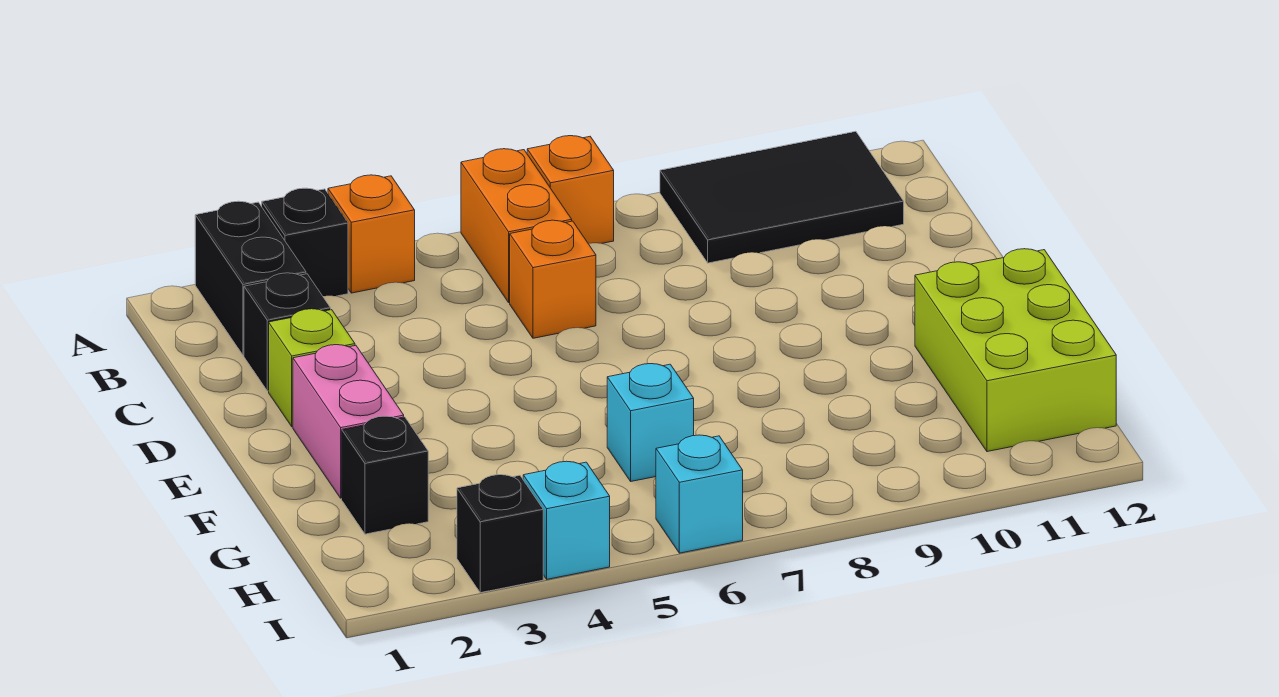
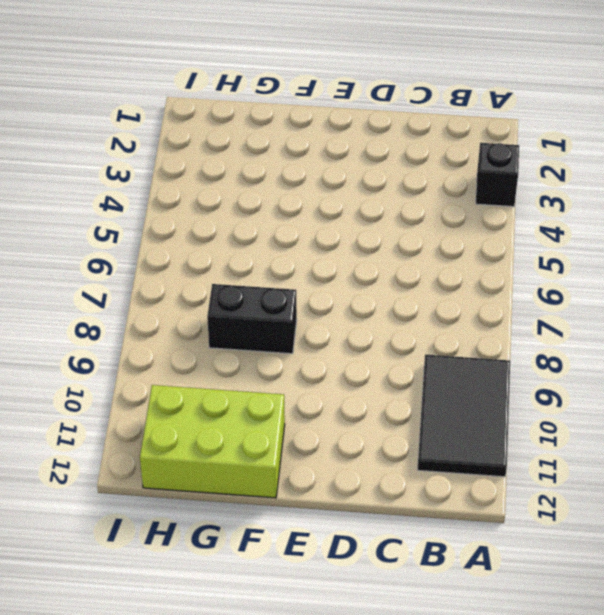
black 1x2 brick [207,284,297,354] -> black 1x2 brick moved to [195,201,306,355]
none -> orange 1x1 brick [328,175,415,293]
none -> orange 1x2 brick [461,149,572,302]
none -> orange 1x1 brick [527,136,614,243]

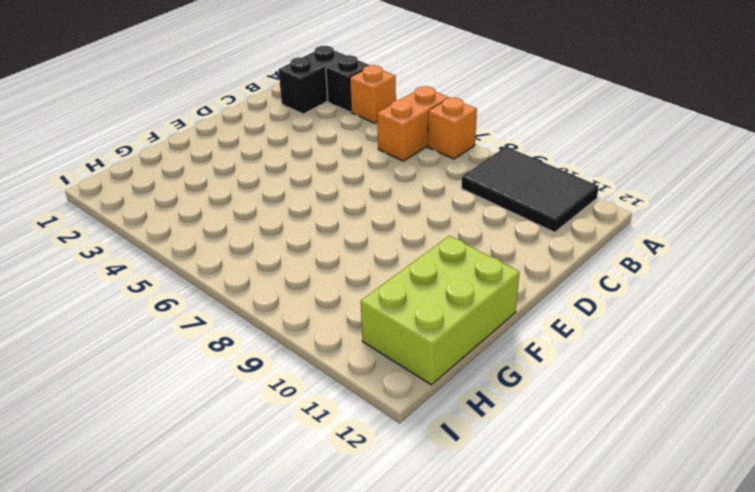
none -> black 1x1 brick [244,273,331,391]
none -> orange 1x1 brick [510,220,596,338]
none -> lime 1x1 brick [269,309,355,427]

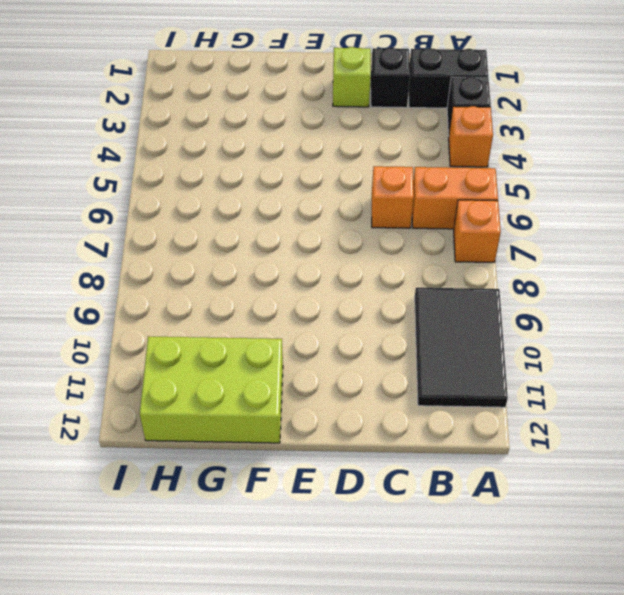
none -> pink 1x2 brick [293,345,404,498]
none -> black 1x1 brick [342,416,428,534]
none -> cyan 1x1 brick [607,364,694,481]

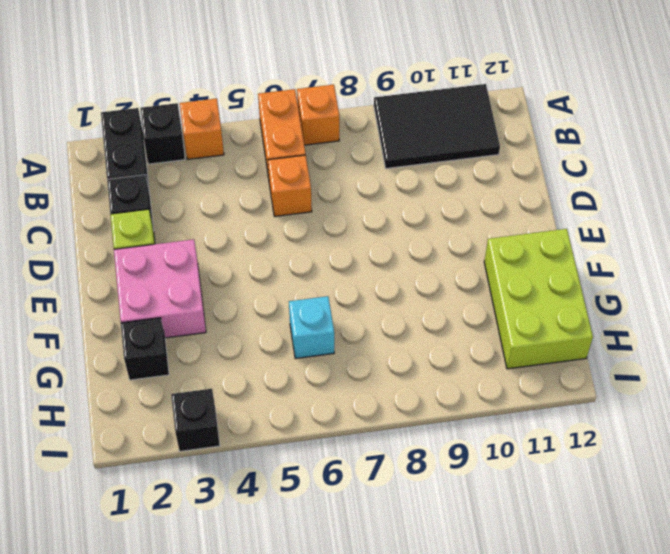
pink 2x2 brick [114,239,206,338] -> pink 1x2 brick [293,345,404,498]
none -> cyan 1x1 brick [523,461,610,579]
none -> cyan 1x1 brick [656,435,743,553]

